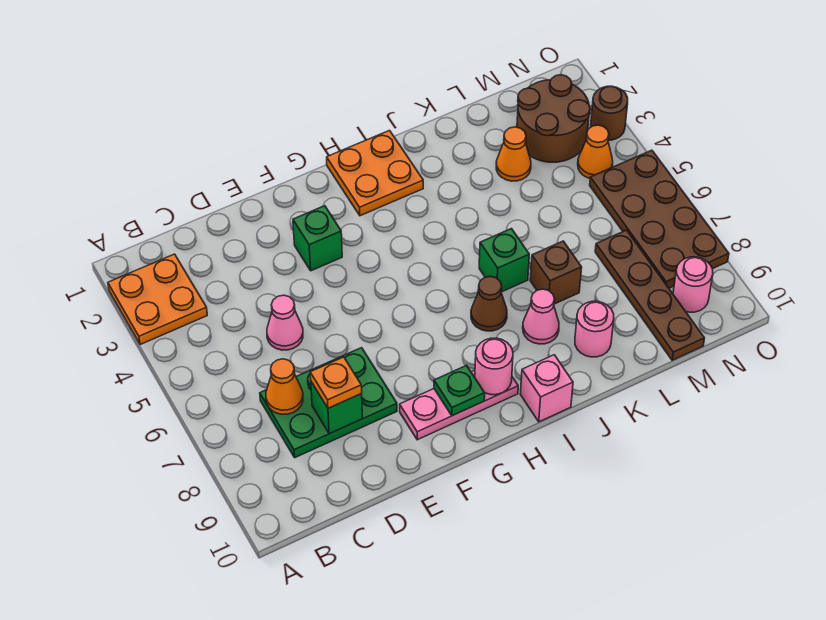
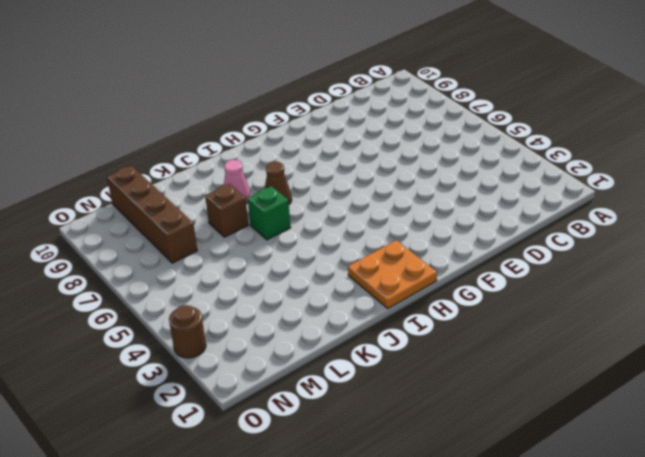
brown 1x4 brick [107,165,197,263] -> brown 1x4 plate [595,230,705,360]
none -> orange 2x2 plate [108,254,207,345]
none -> green 2x3 plate [260,348,397,458]
none -> pink 1x1 cone [267,295,303,350]

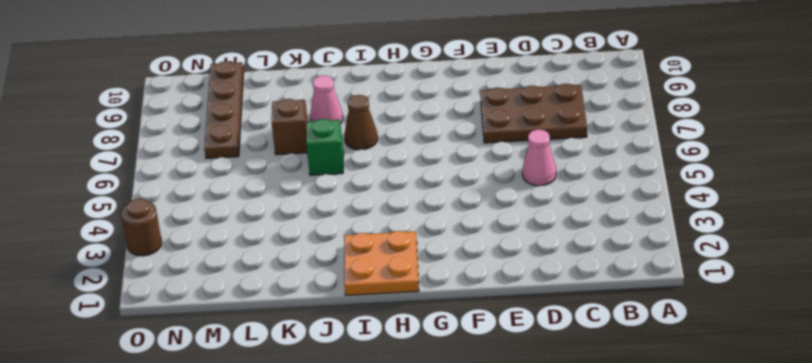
brown 2x3 plate [480,84,587,143] -> green 2x3 plate [260,348,397,458]
none -> orange 2x2 plate [108,254,207,345]
none -> green 1x1 brick [293,206,342,271]
none -> pink 1x3 plate [400,370,518,440]

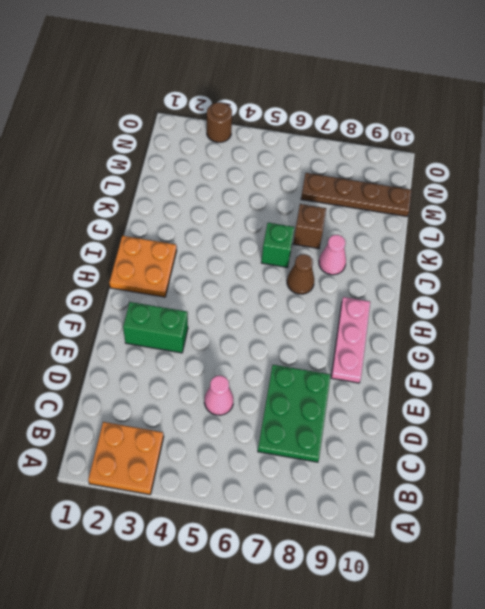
green 1x2 brick [123,302,188,353] -> green 1x1 brick [293,206,342,271]
none -> pink 1x1 brick [520,355,573,422]
none -> pink 1x1 round brick [575,301,614,357]
none -> orange 1x1 cone [496,127,531,181]

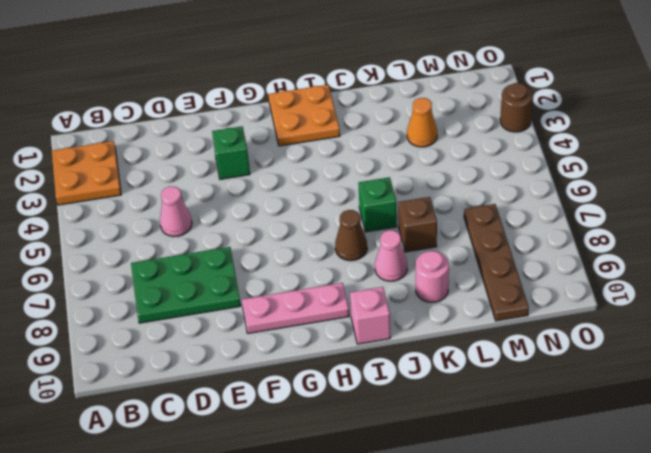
none -> brown 2x2 round brick [517,75,590,162]
none -> orange 1x1 cone [578,125,613,178]
none -> brown 2x4 plate [590,150,729,288]

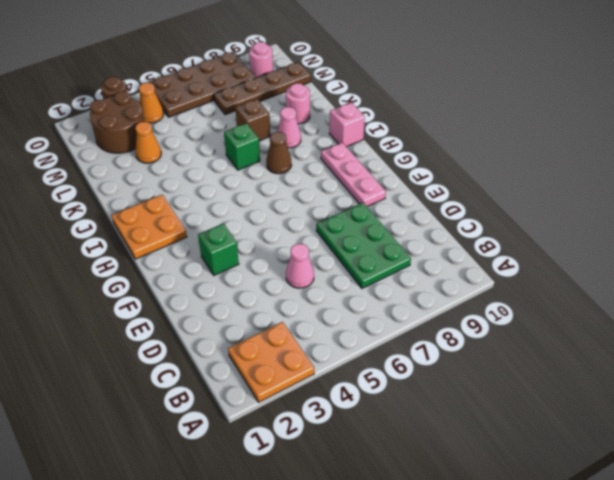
none -> orange 1x1 cone [266,359,303,414]
none -> green 1x1 brick [311,382,362,434]
none -> green 1x1 plate [434,365,485,416]

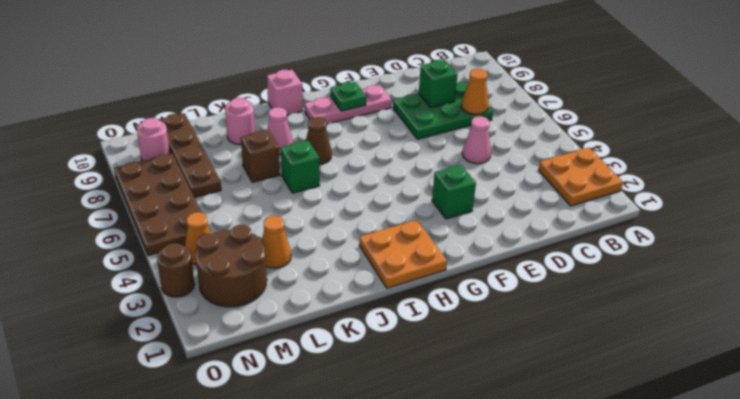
none -> pink 1x1 round brick [475,338,513,395]
none -> orange 1x1 plate [310,357,362,408]

